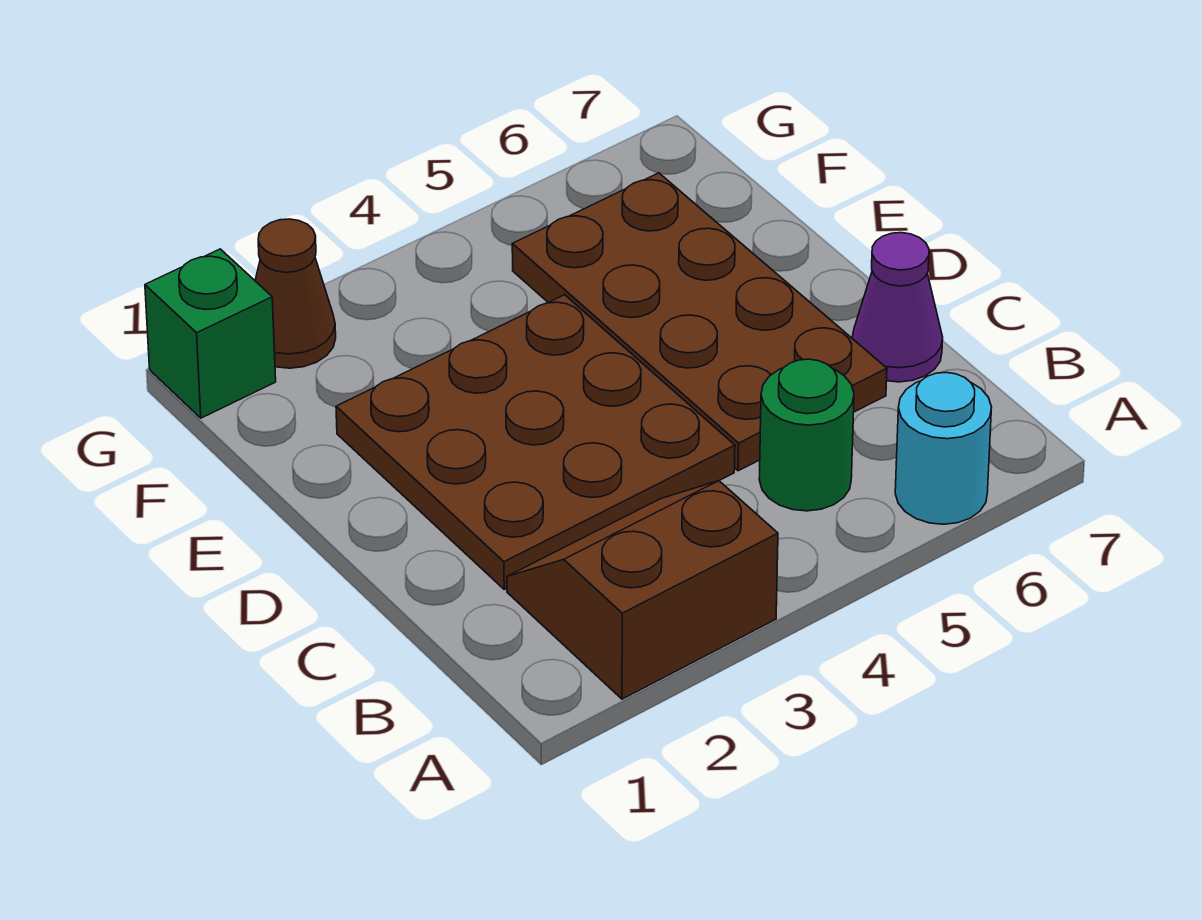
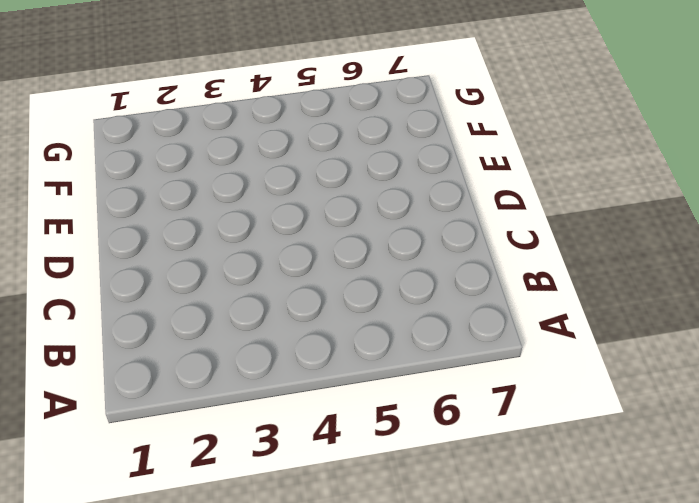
none -> brown 2x2 slope [507,481,778,699]
none -> cyan 1x1 round brick [895,372,992,524]

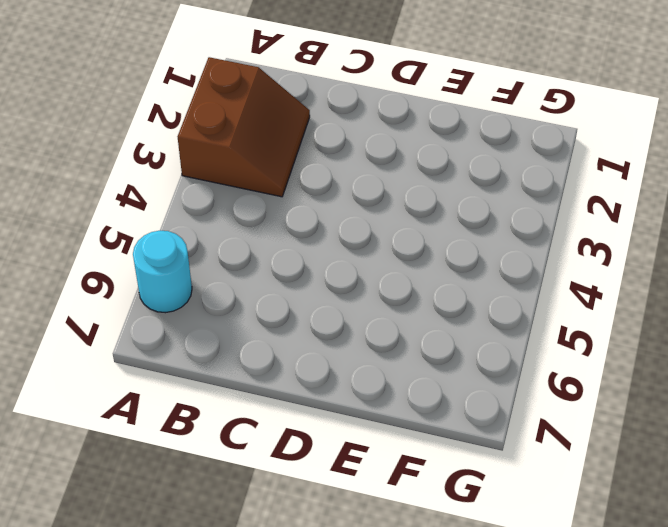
none -> green 1x1 round brick [759,359,854,511]
none -> brown 3x3 plate [336,295,735,589]

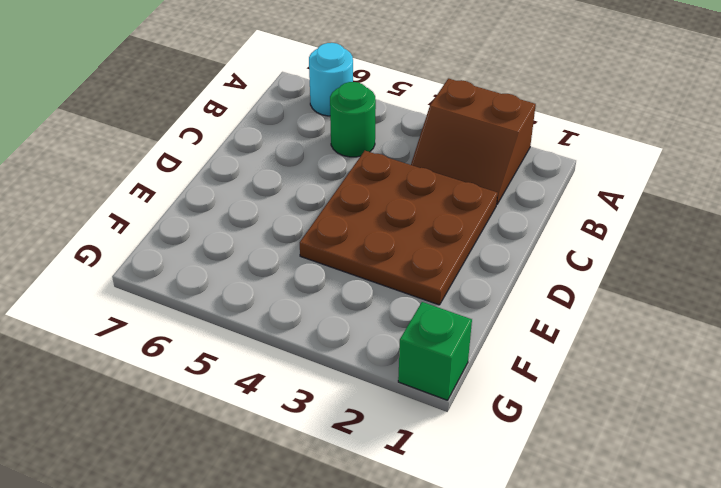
none -> brown 2x4 plate [512,173,887,471]
none -> purple 1x1 cone [852,233,943,382]

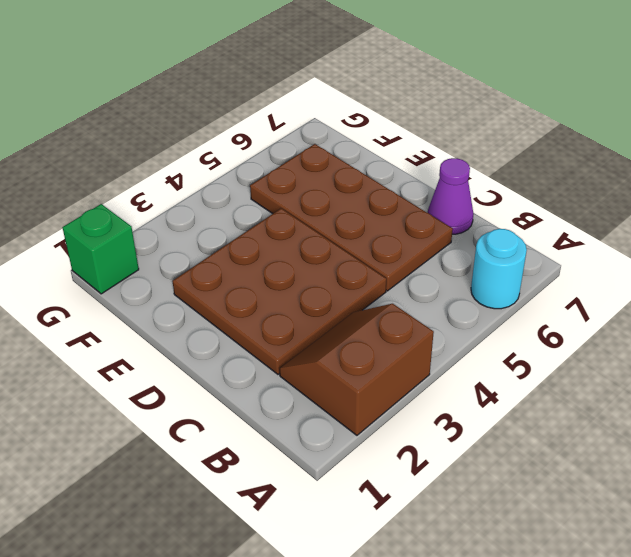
none -> green 1x1 round brick [759,359,854,511]
none -> brown 1x1 cone [255,219,336,368]

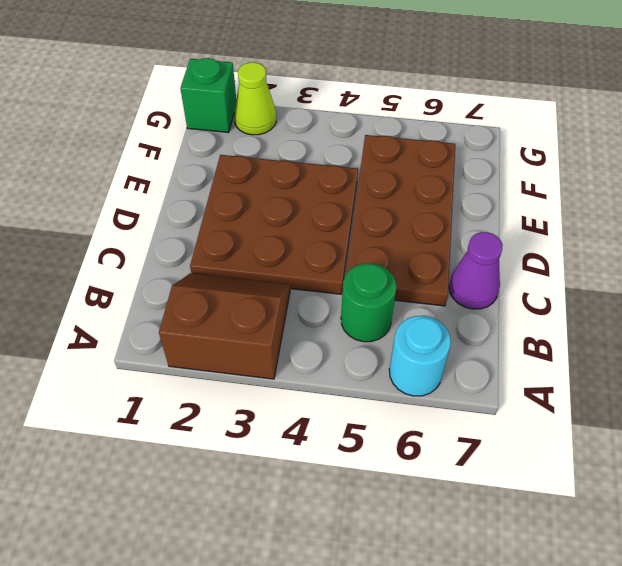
lime 1x1 cone [234,62,276,135] -> brown 1x1 cone [255,219,336,368]

